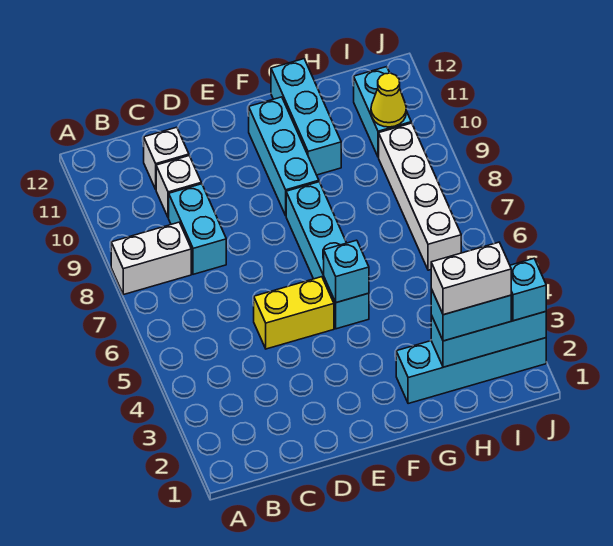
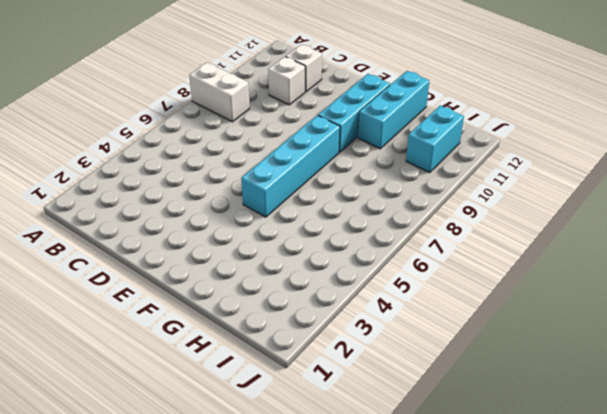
none -> cyan 1x2 brick [169,184,226,274]
none -> yellow 1x2 brick [254,277,334,349]
none -> cyan 1x4 brick [396,338,546,404]

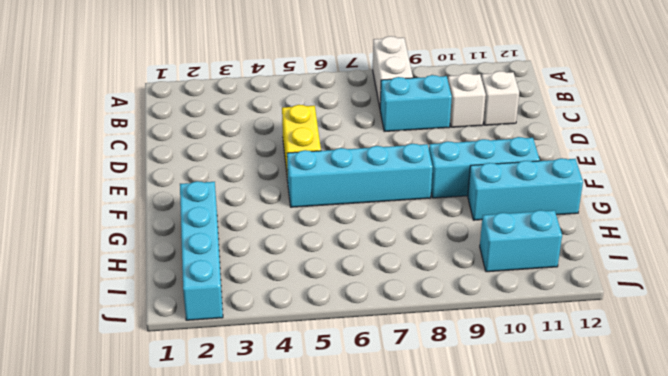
none -> white 1x4 brick [379,123,461,270]
none -> cyan 1x1 brick [324,240,369,303]
none -> cyan 1x3 brick [431,312,546,367]

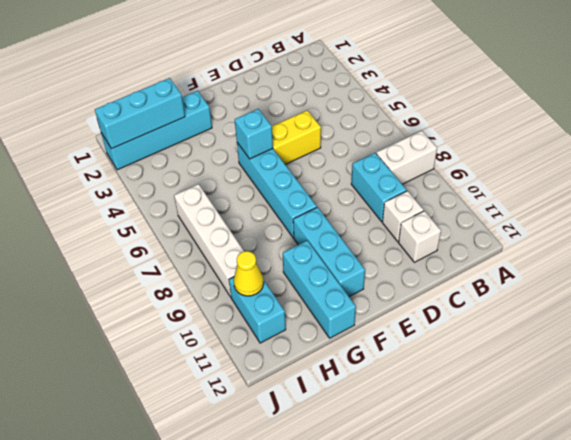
none -> cyan 1x2 brick [431,289,511,341]
none -> cyan 1x1 brick [510,259,546,321]
none -> white 1x2 brick [431,242,511,315]

